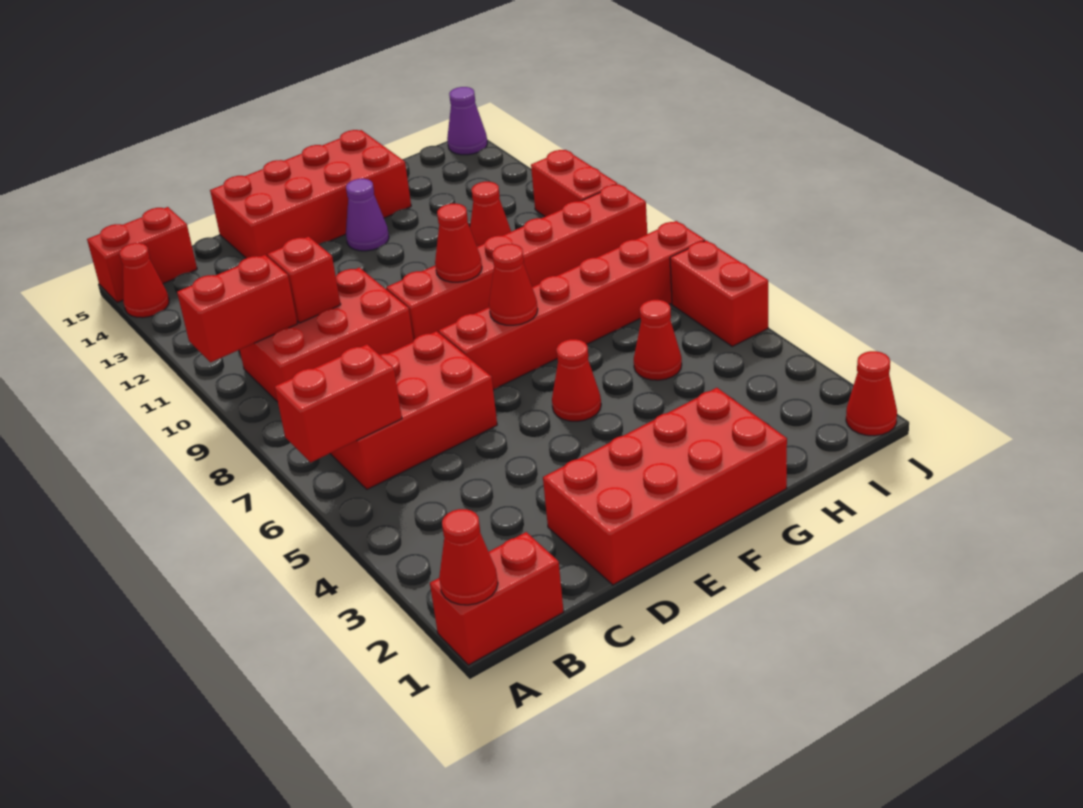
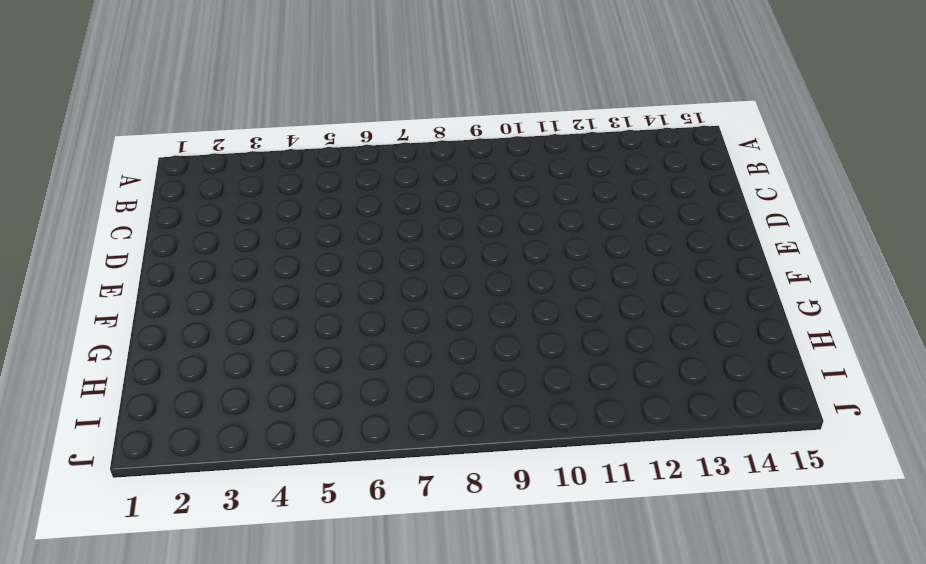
none -> red 1x2 brick [430,532,564,665]
none -> red 1x1 cone [119,243,169,318]
none -> red 1x2 brick [87,207,197,303]

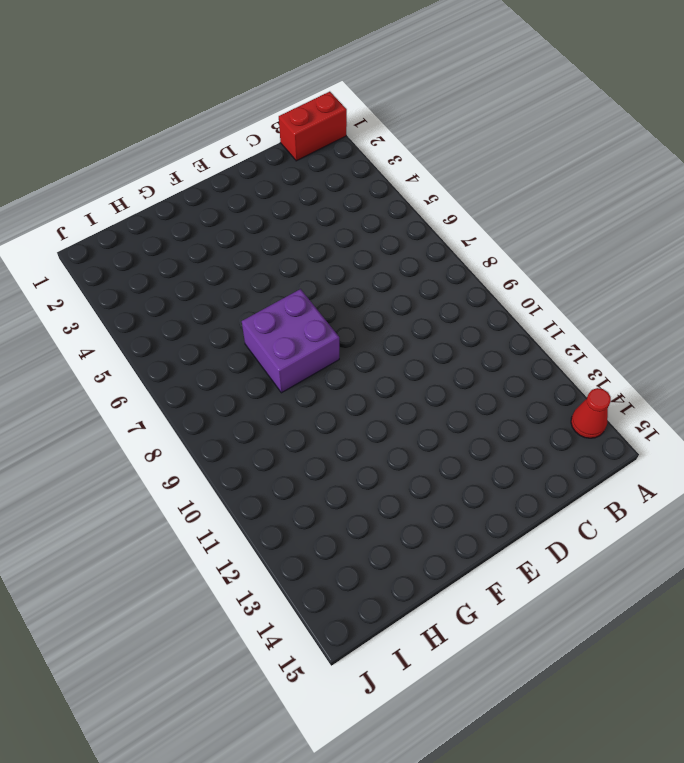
purple 2x2 brick [242,289,339,393] -> red 1x6 brick [439,221,705,390]
none -> red 1x2 brick [87,207,197,303]
none -> red 2x3 brick [330,331,497,489]
none -> red 2x3 brick [240,268,414,402]

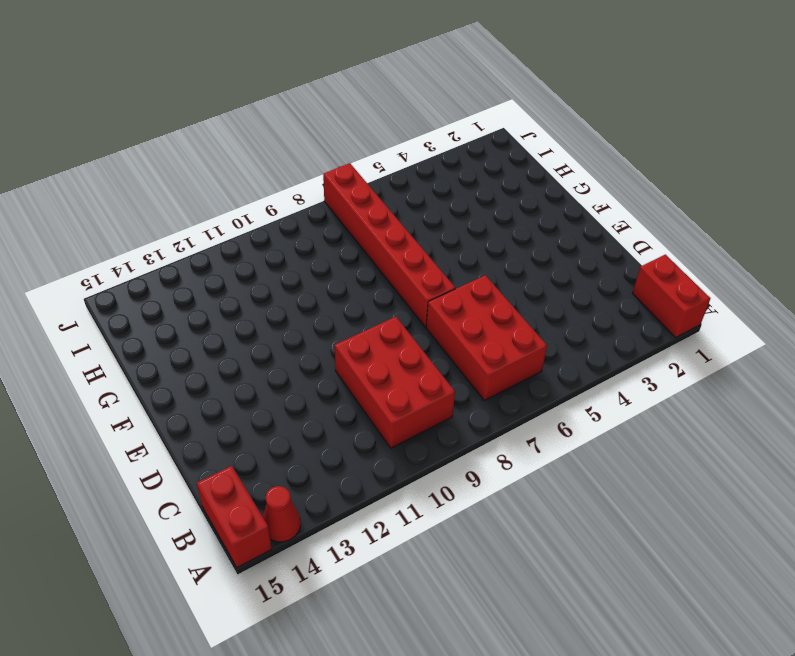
none -> red 2x4 brick [543,388,787,585]
none -> red 2x4 brick [210,130,411,258]
none -> red 1x6 brick [386,184,647,340]

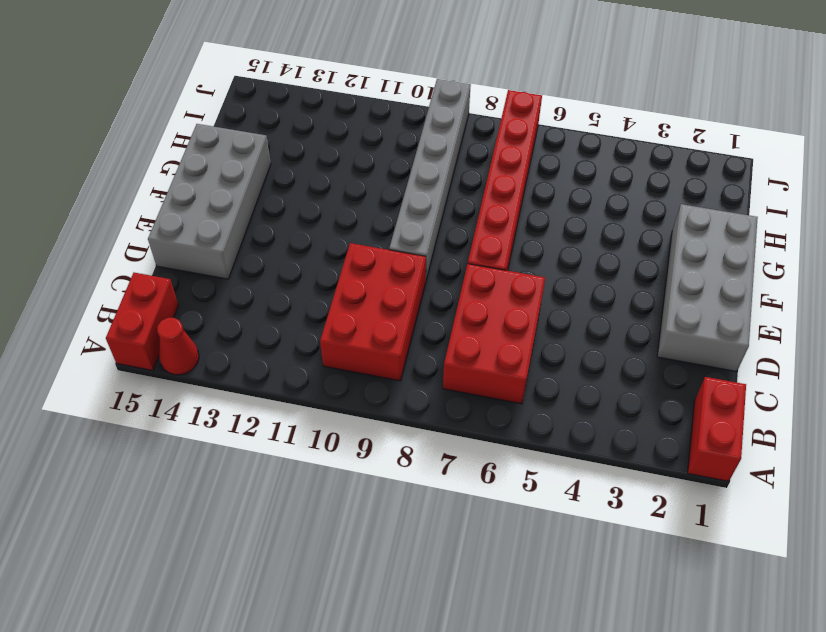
grey 2x4 brick [657,204,758,372] -> red 2x4 brick [543,388,787,585]
grey 2x4 brick [148,124,271,279] -> red 2x4 brick [210,130,411,258]
grey 1x6 brick [389,79,471,280] -> red 1x6 brick [386,184,647,340]
none -> red 1x1 cone [552,339,601,421]
none -> purple 1x1 cone [346,179,389,251]
none -> red 1x1 cone [634,300,682,380]

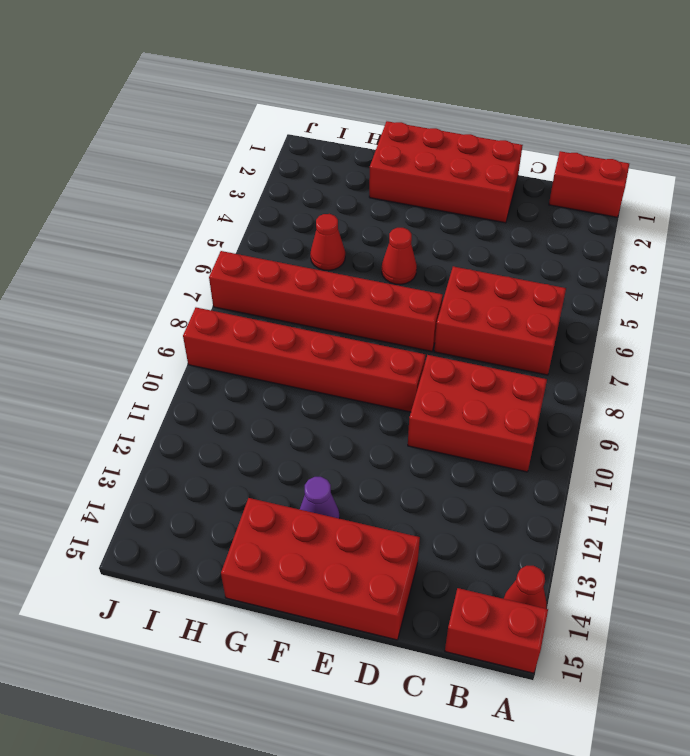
none -> red 1x1 cone [470,182,511,247]
none -> red 1x1 cone [846,351,897,436]
none -> red 1x2 brick [670,240,768,346]

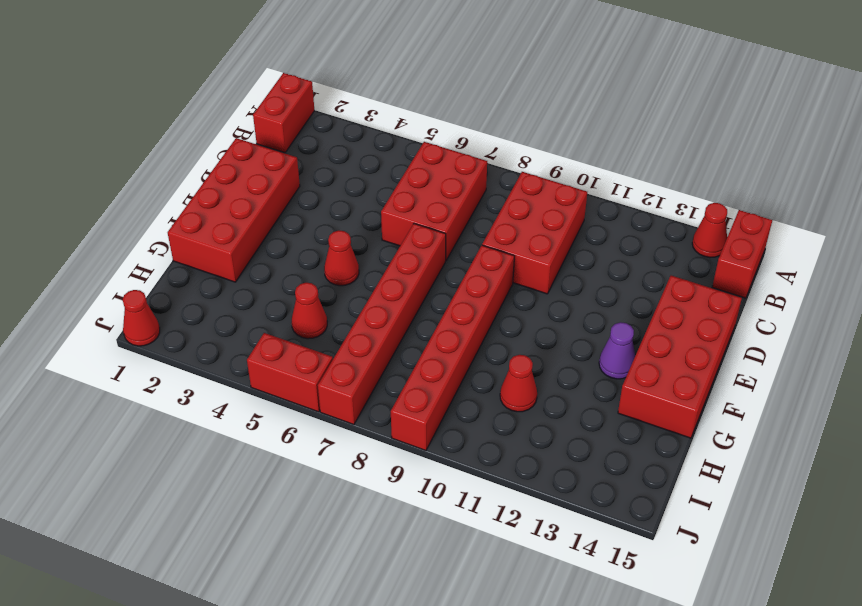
none -> red 1x2 brick [531,150,618,217]
none -> purple 1x1 cone [447,87,487,155]
none -> red 1x1 cone [439,509,498,605]

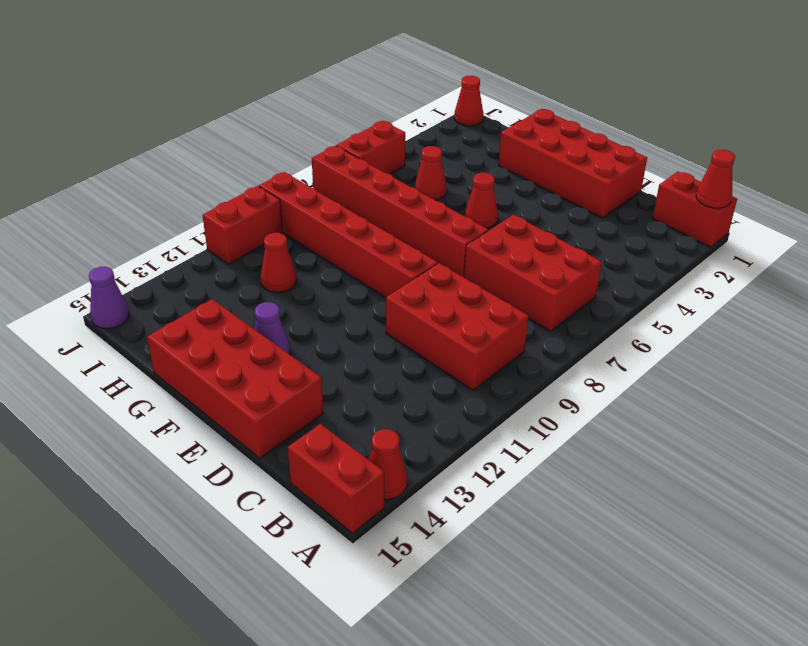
none -> red 1x2 brick [275,344,402,463]
none -> red 1x2 brick [177,255,297,362]
none -> red 1x1 brick [267,236,341,323]

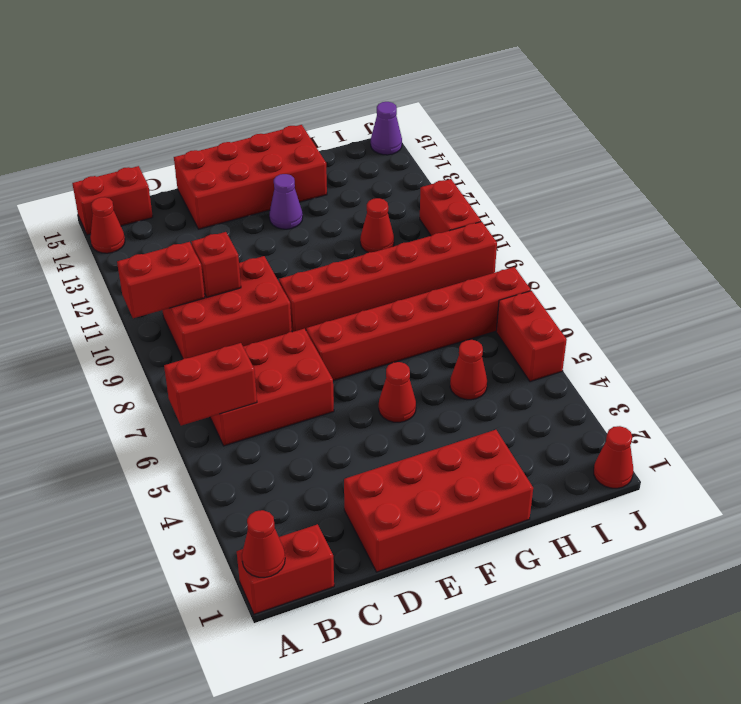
none -> red 1x1 cone [489,244,538,325]
none -> red 1x1 cone [435,204,482,282]

